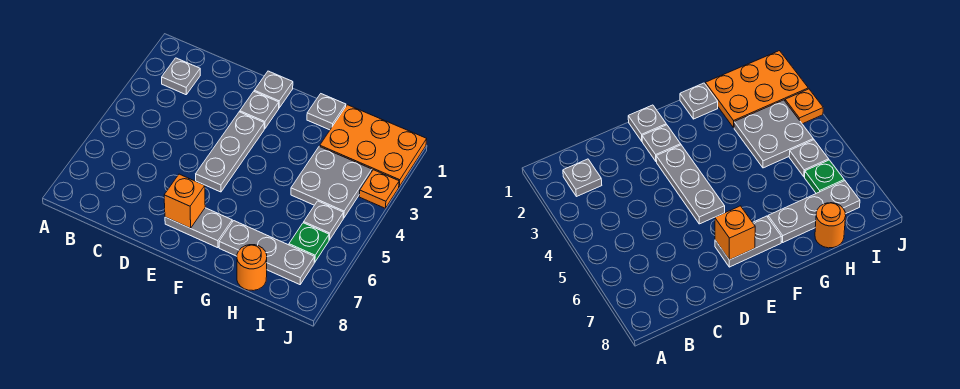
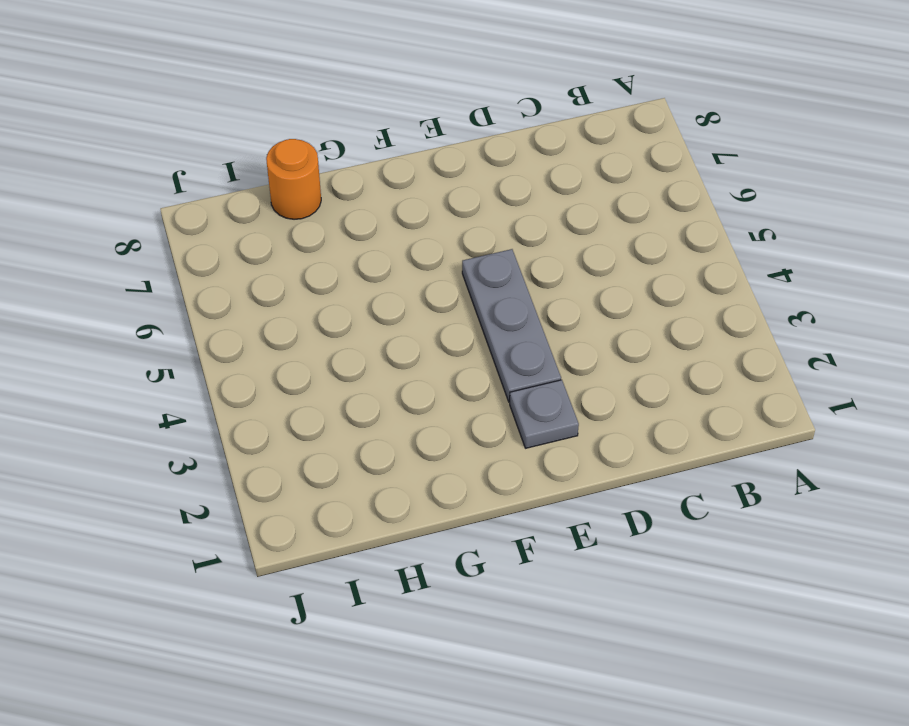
none -> grey 1x1 plate [162,58,200,95]
none -> grey 1x1 plate [254,71,293,108]
none -> grey 1x2 plate [165,208,232,248]

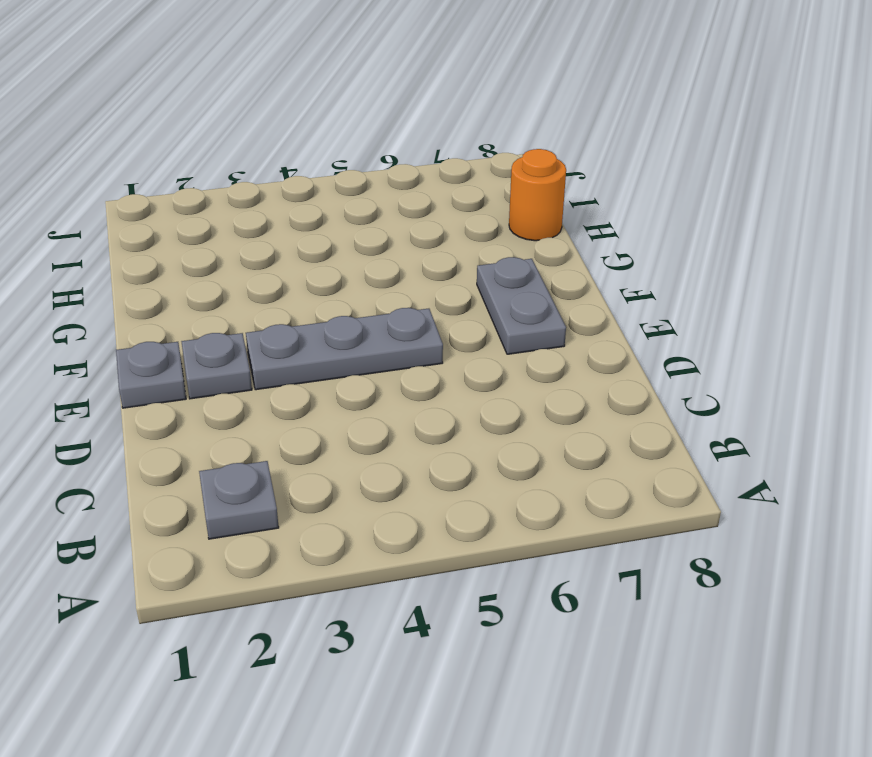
none -> grey 1x1 plate [307,94,346,130]
none -> grey 1x3 plate [219,221,315,285]
none -> orange 2x3 plate [320,105,427,187]

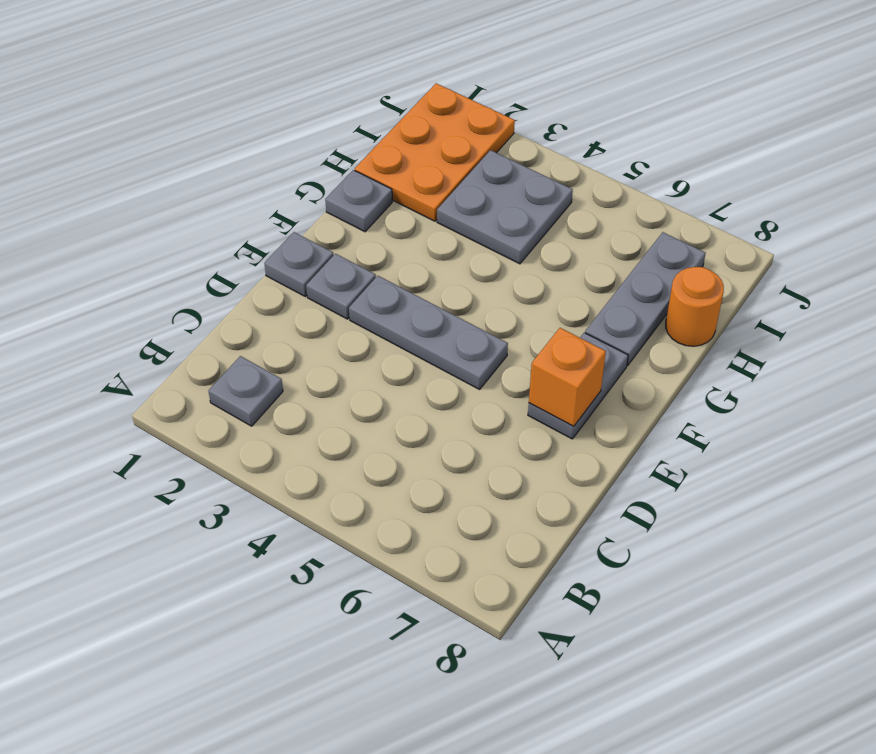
none -> grey 1x1 plate [304,201,344,240]
none -> green 1x1 plate [289,223,329,262]
none -> orange 1x1 plate [359,170,399,208]

